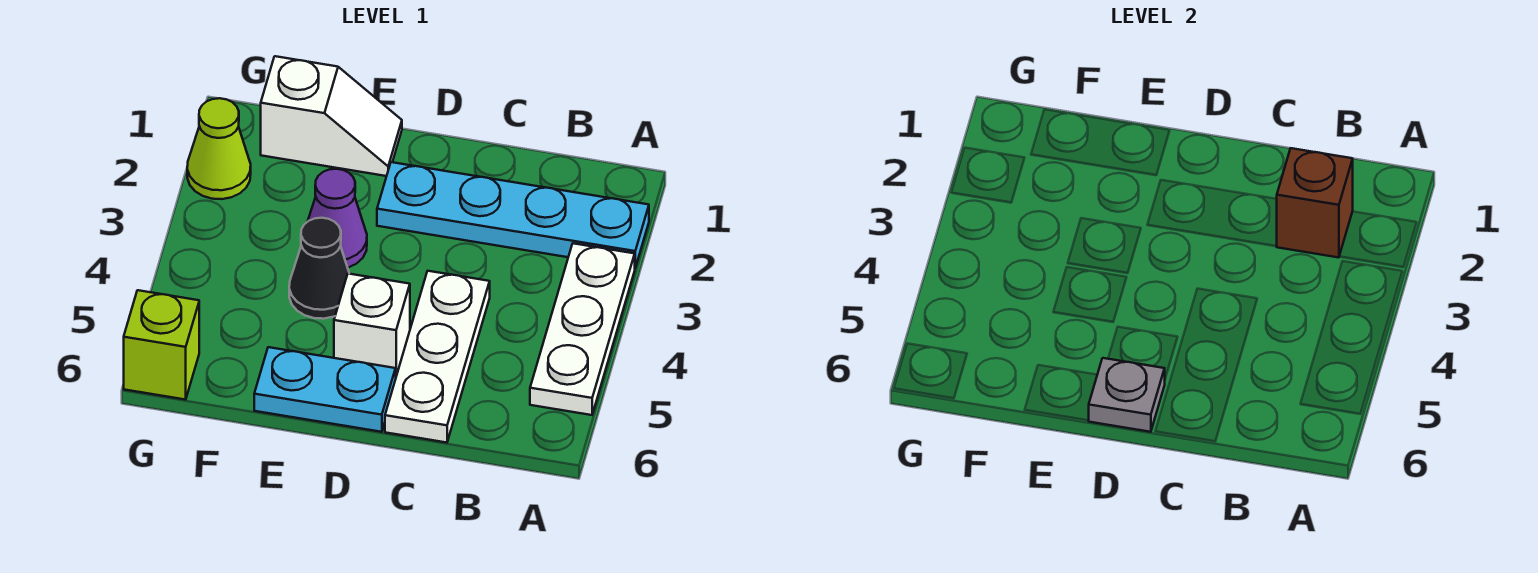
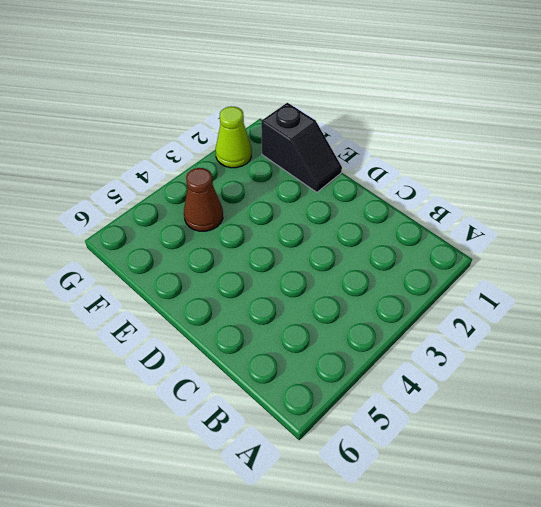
black 1x2 slope [261,103,342,192] -> white 1x2 slope [261,56,402,176]
brown 1x1 cone [184,168,223,231] -> none
none -> cyan 1x4 plate [377,162,649,268]
none -> white 1x3 plate [530,243,635,415]
none -> white 1x3 plate [385,271,490,443]

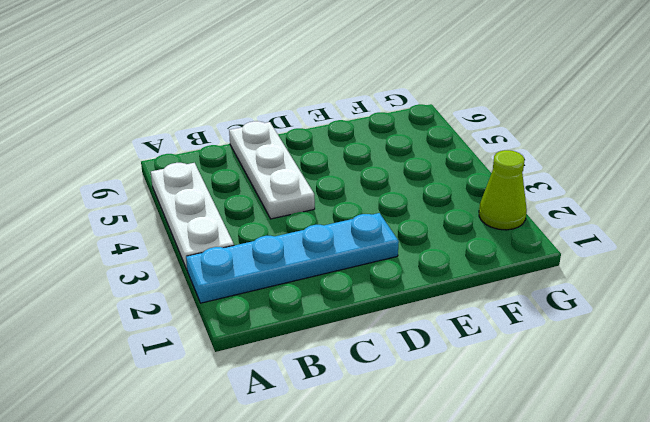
none -> white 1x1 brick [334,274,410,376]
none -> cyan 1x2 plate [254,347,396,432]
none -> white 1x2 slope [261,56,402,176]

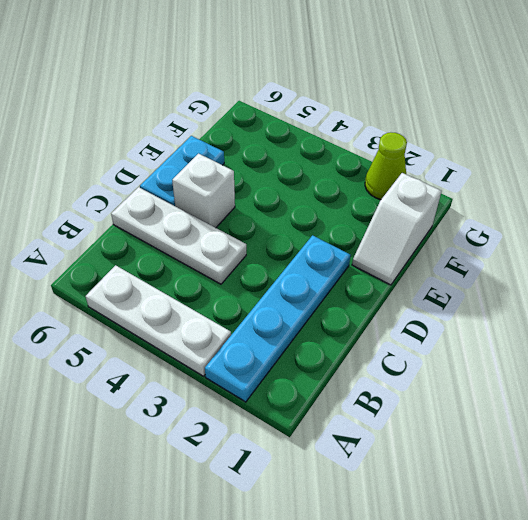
none -> purple 1x1 cone [308,169,367,268]
none -> black 1x1 cone [289,218,349,319]
none -> lime 1x1 brick [124,290,199,400]

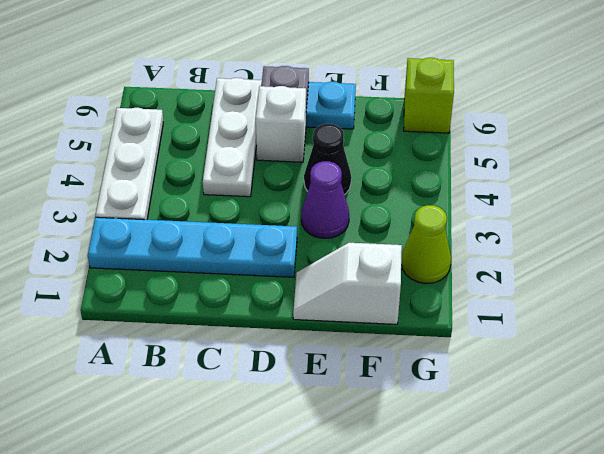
none -> brown 1x1 brick [1277,148,1353,258]

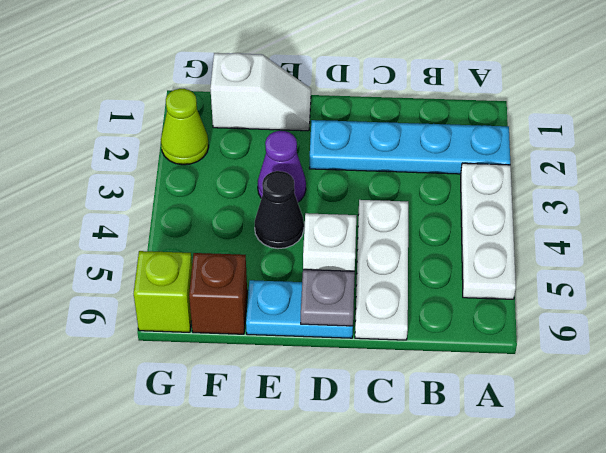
brown 1x1 brick [189,253,247,334] -> brown 1x1 brick moved to [1277,148,1353,258]

